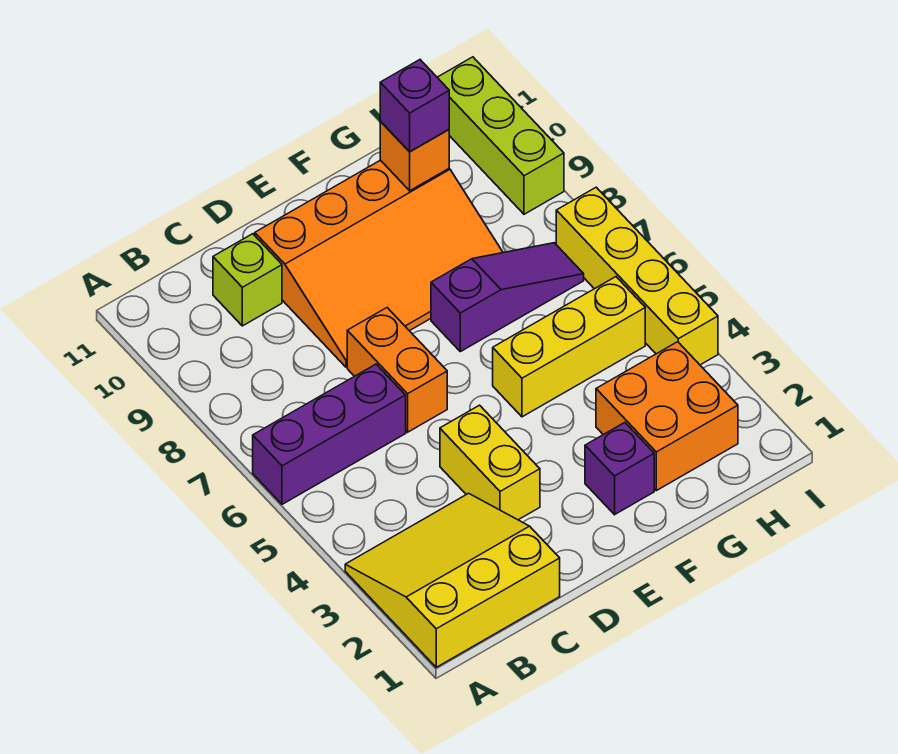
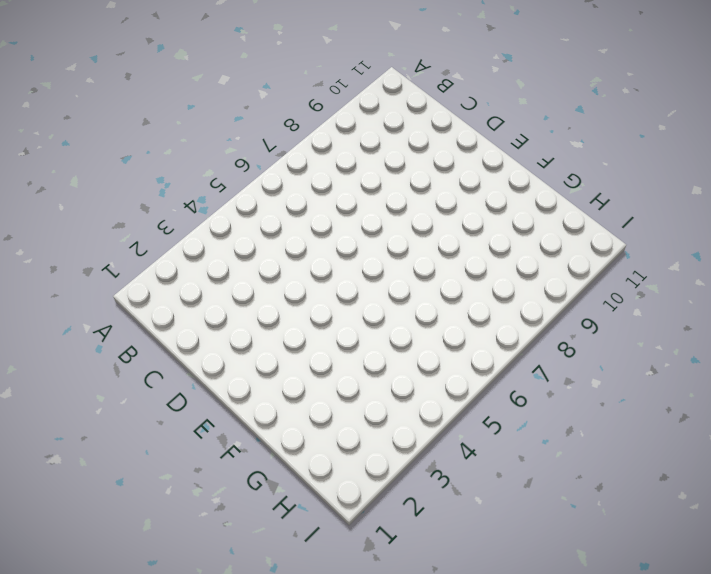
none -> yellow 3x3 slope [345,493,560,667]
none -> purple 1x3 brick [253,364,406,504]
none -> lime 1x1 brick [213,234,282,326]

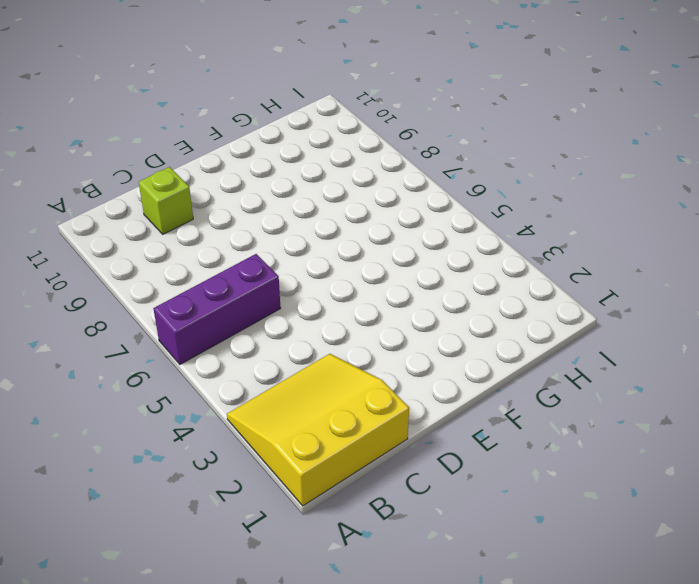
none -> yellow 1x2 brick [440,405,540,520]
none -> orange 1x2 brick [347,308,447,432]
none -> orange 3x4 slope [255,160,503,367]

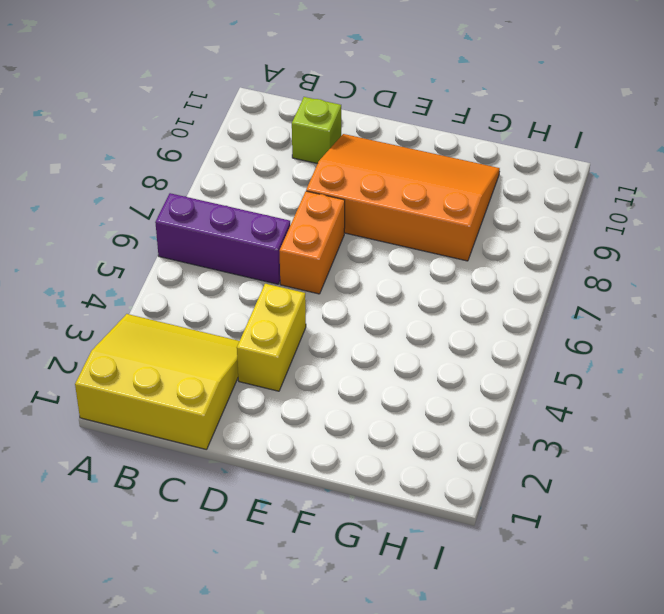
orange 3x4 slope [306,134,500,261] -> orange 3x4 slope turned to [255,160,503,367]
none -> purple 1x1 brick [585,423,654,515]
none -> yellow 1x3 brick [493,277,645,417]
none -> purple 1x3 slope [431,243,584,352]

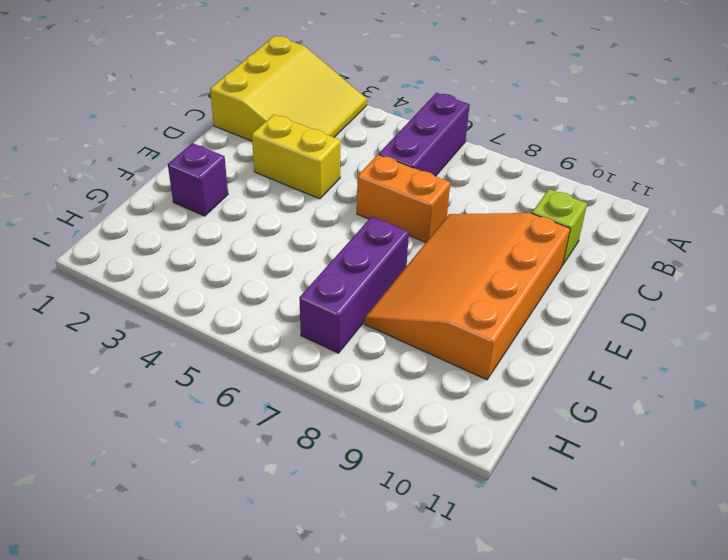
purple 1x3 brick [299,217,409,353] -> purple 1x3 slope [431,243,584,352]
none -> yellow 1x3 brick [493,277,645,417]
none -> orange 2x2 brick [596,342,738,491]
none -> yellow 1x4 brick [556,187,718,365]

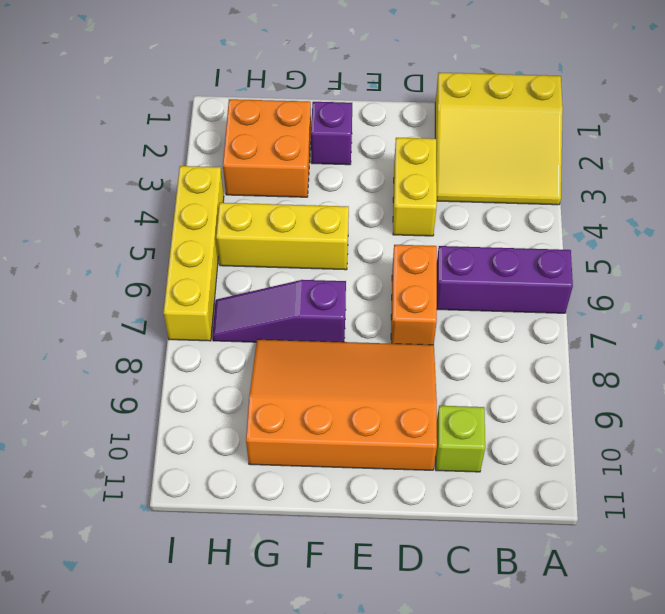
none -> lime 1x3 brick [437,57,564,214]
none -> orange 1x1 brick [380,121,449,191]
none -> purple 1x1 brick [380,60,449,152]

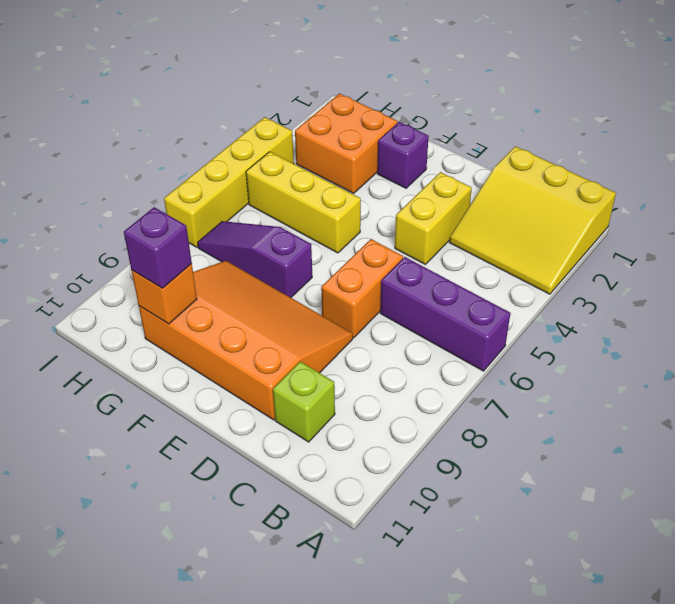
none -> lime 1x3 brick [437,57,564,214]

